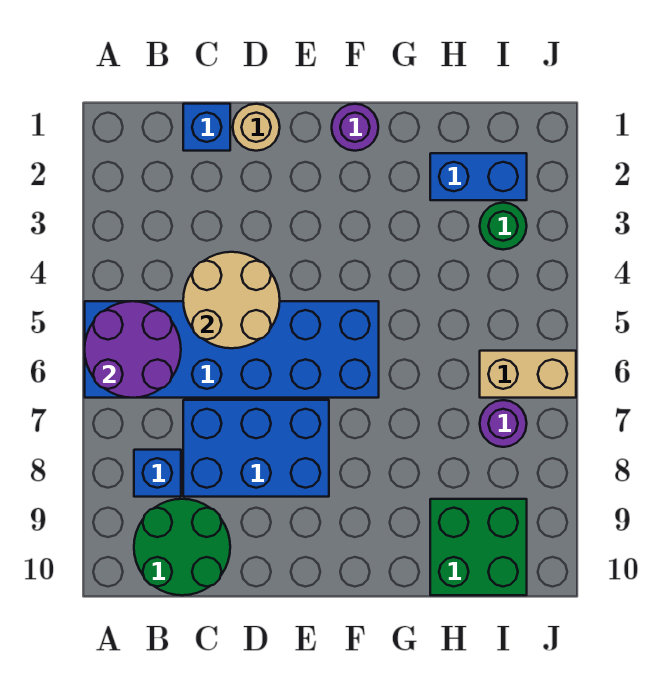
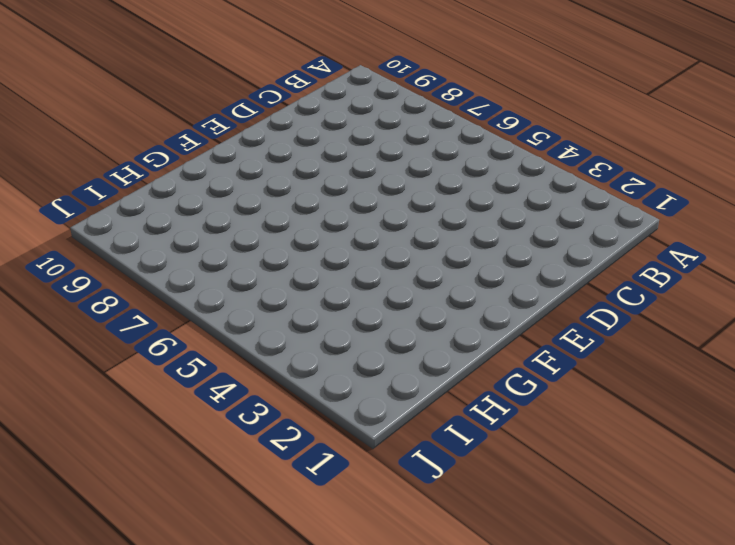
none -> blue 2x6 brick [85,301,379,398]
none -> blue 1x1 brick [134,450,181,497]
none -> green 2x2 round brick [134,499,230,595]

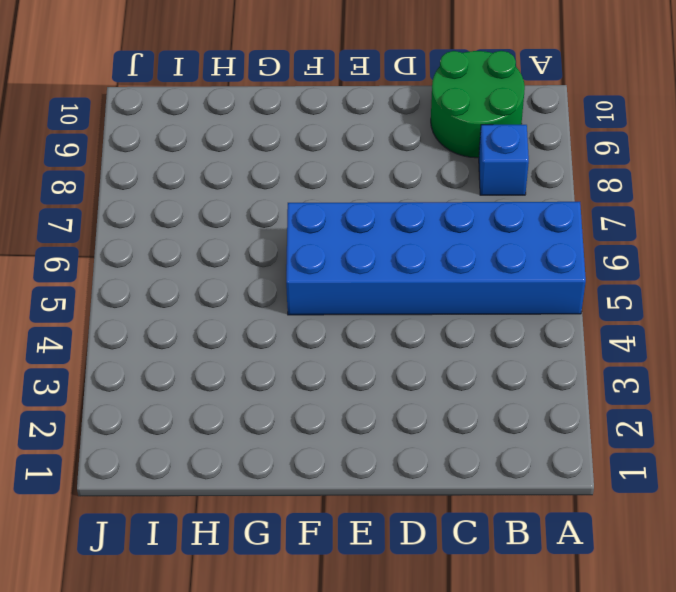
none -> blue 1x1 brick [183,104,230,151]
none -> blue 2x3 brick [183,400,329,497]
none -> tan 1x1 round brick [233,104,280,151]

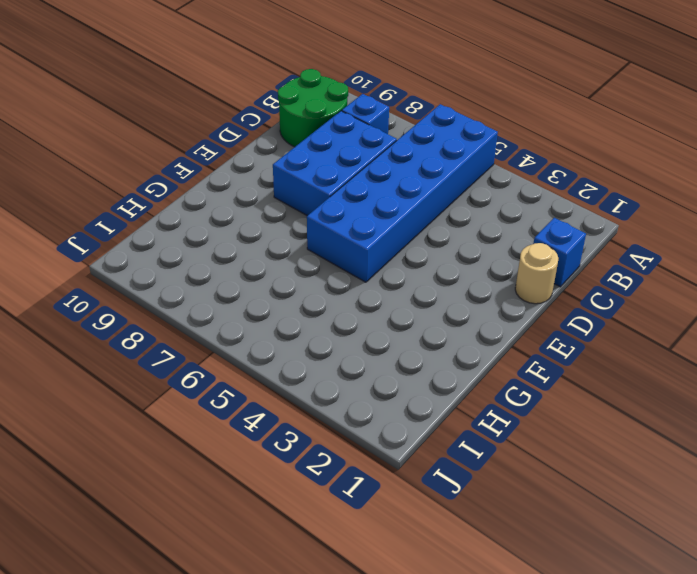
none -> purple 1x1 round brick [332,104,378,151]
none -> blue 1x2 brick [430,153,527,200]
none -> green 2x2 brick [430,499,527,595]

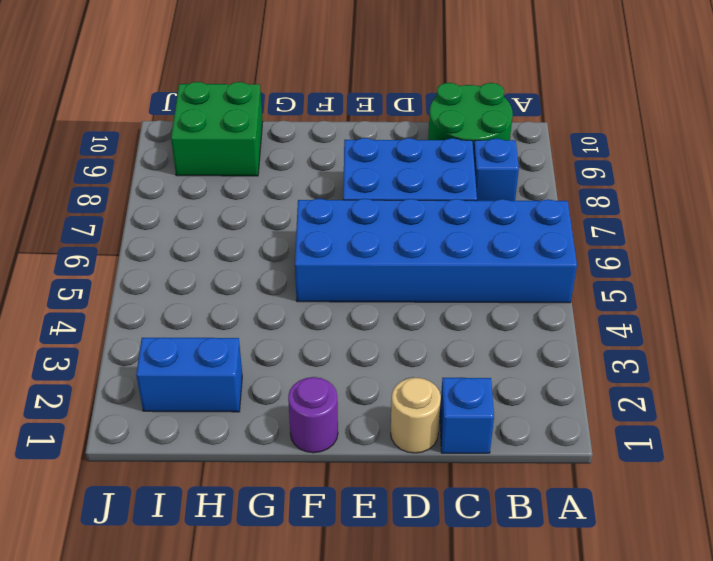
none -> green 1x1 round brick [480,203,527,250]
none -> tan 1x2 brick [480,351,576,398]
none -> purple 1x1 round brick [480,400,527,447]

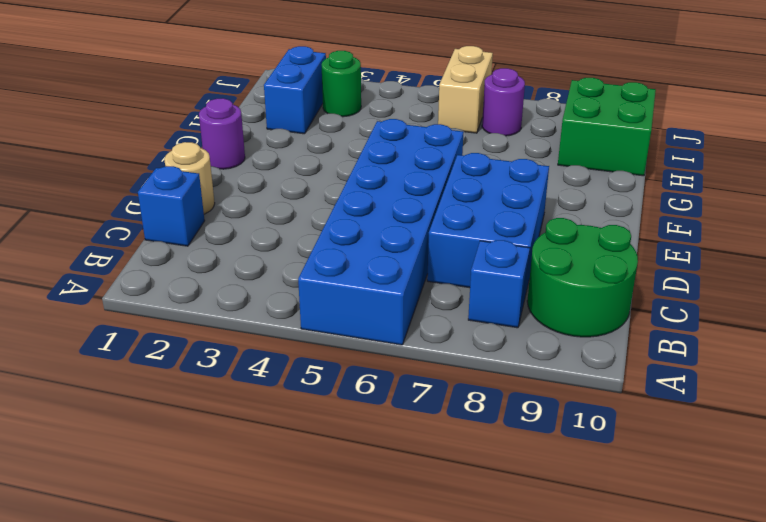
none -> purple 2x2 round brick [85,301,181,398]
none -> tan 2x2 round brick [183,252,280,348]

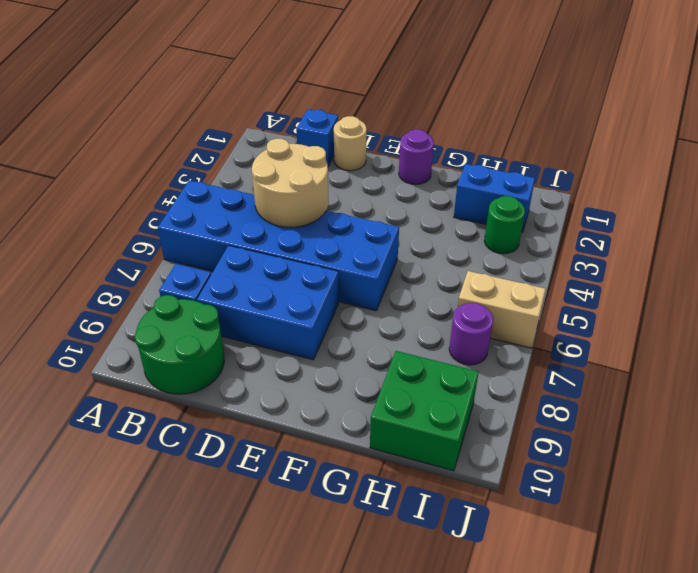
none -> purple 2x2 round brick [85,301,181,398]

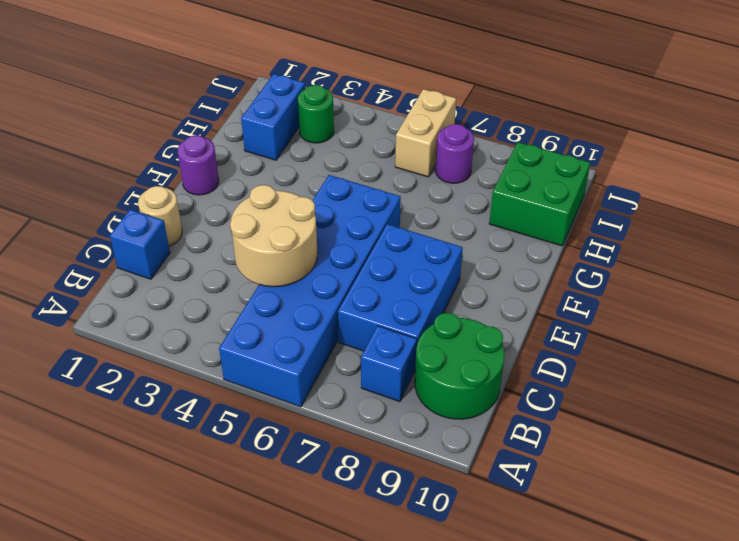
none -> purple 2x2 round brick [85,301,181,398]

